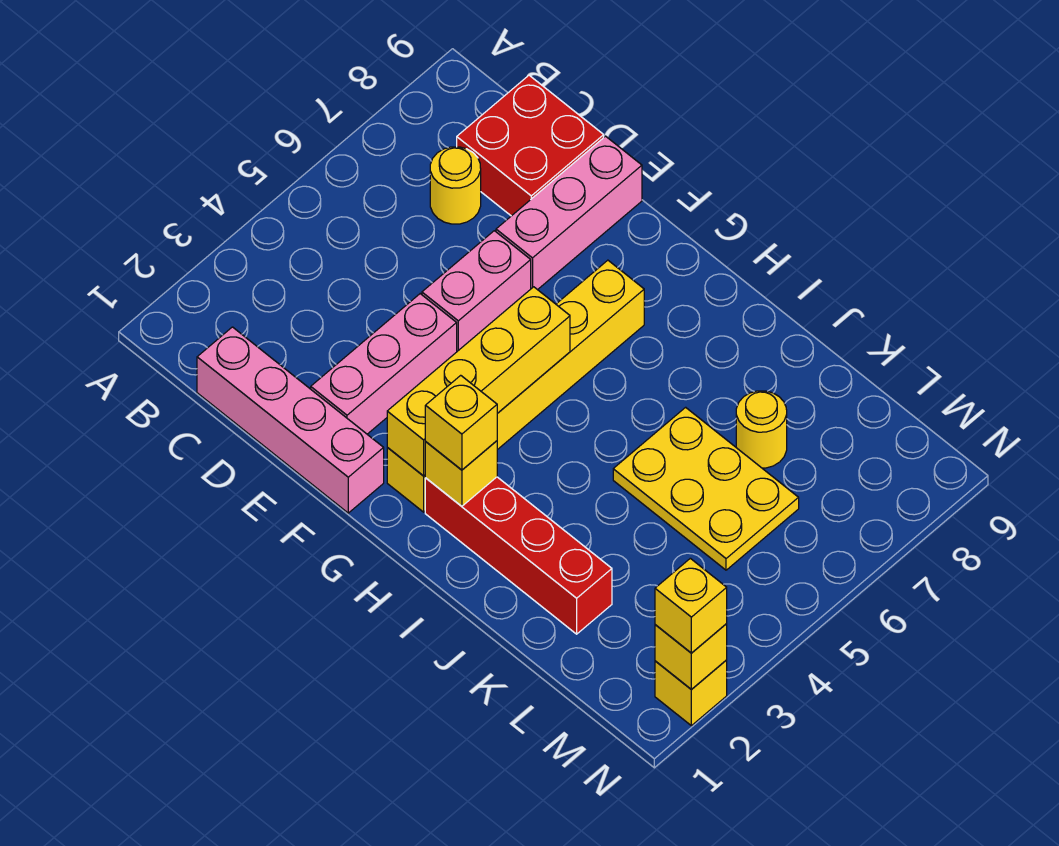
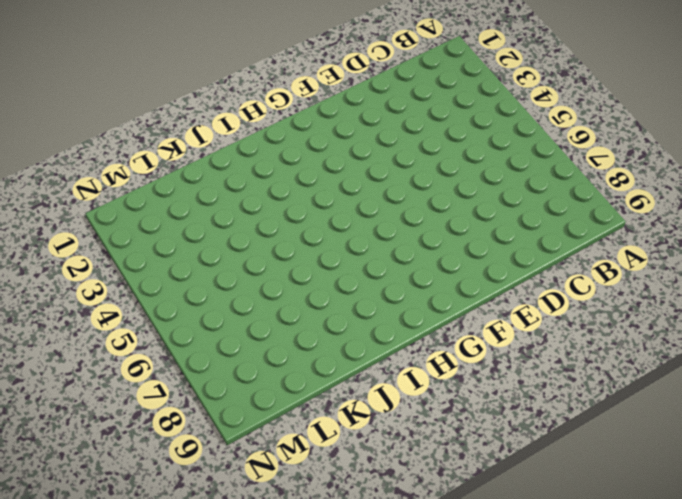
none -> pink 1x4 brick [197,327,384,513]
none -> yellow 1x1 round brick [430,147,481,224]
none -> red 2x2 brick [457,75,604,216]

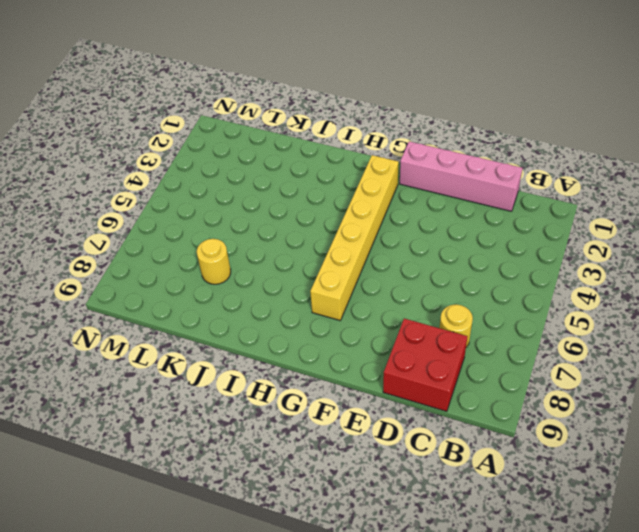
none -> pink 1x3 brick [311,294,457,434]
none -> pink 1x2 brick [422,231,531,351]
none -> pink 1x3 brick [496,136,642,290]

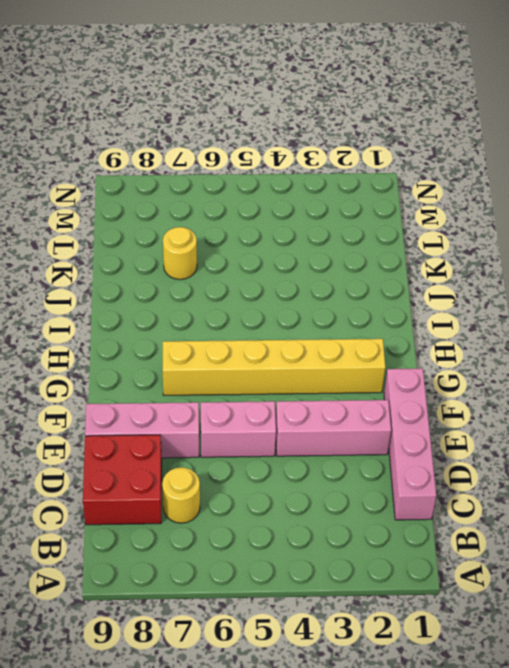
none -> red 1x4 brick [425,477,612,634]
none -> yellow 2x3 plate [613,407,799,570]
none -> yellow 1x1 brick [655,660,727,726]

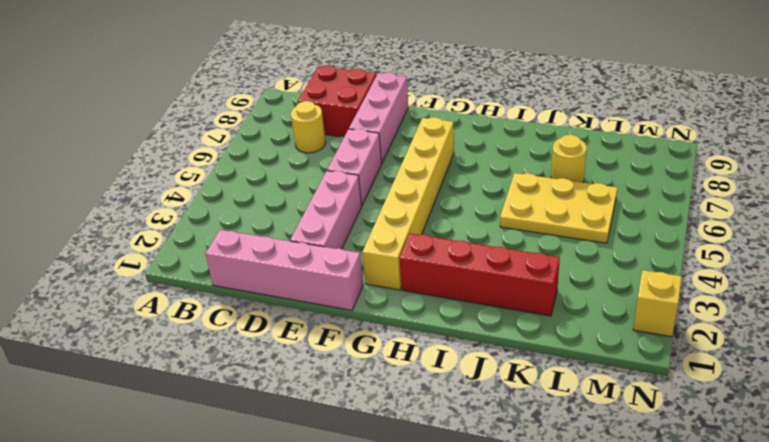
none -> yellow 1x4 brick [387,287,570,476]
none -> yellow 1x1 brick [425,441,497,506]
none -> yellow 1x1 brick [655,623,727,690]

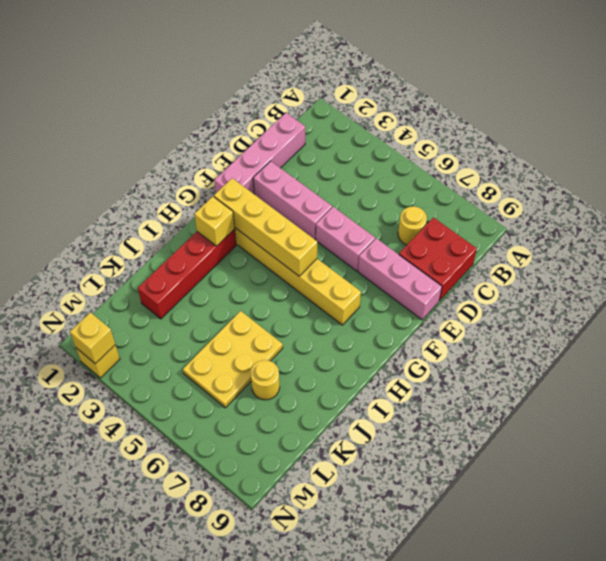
none -> yellow 1x1 brick [425,375,497,470]
none -> yellow 1x1 brick [655,558,727,653]

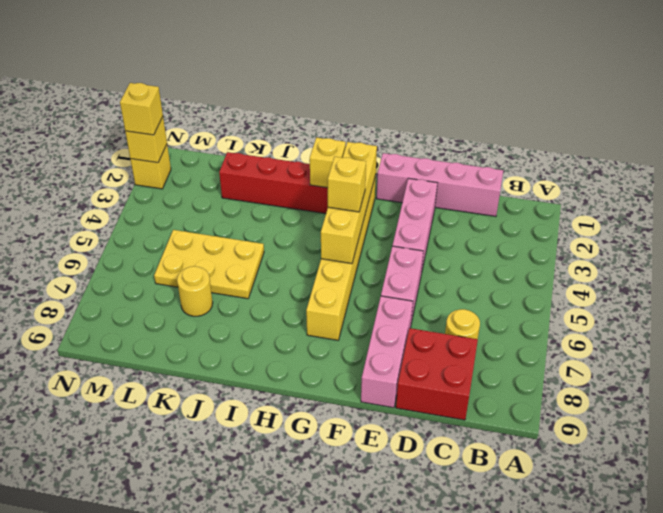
yellow 1x1 brick [328,157,366,212] -> yellow 1x1 brick moved to [425,375,497,470]

